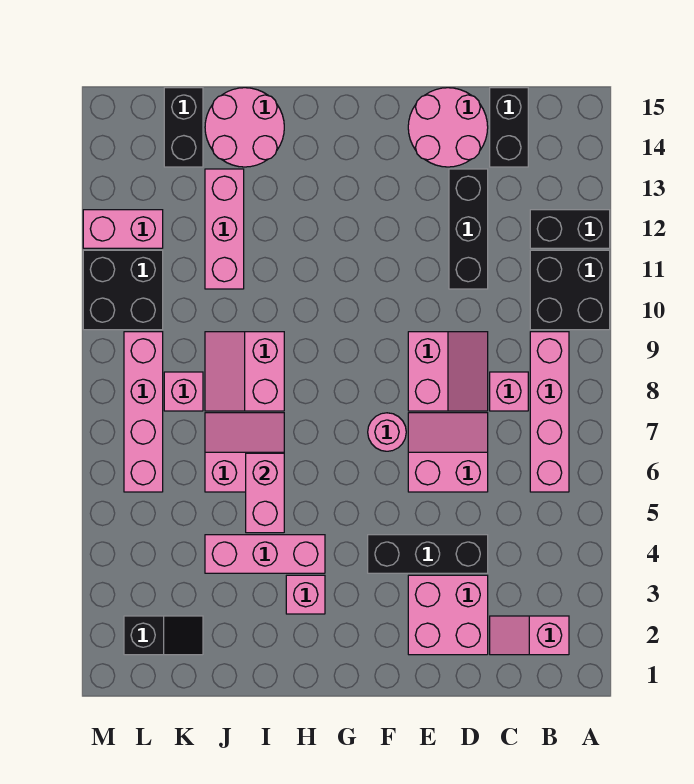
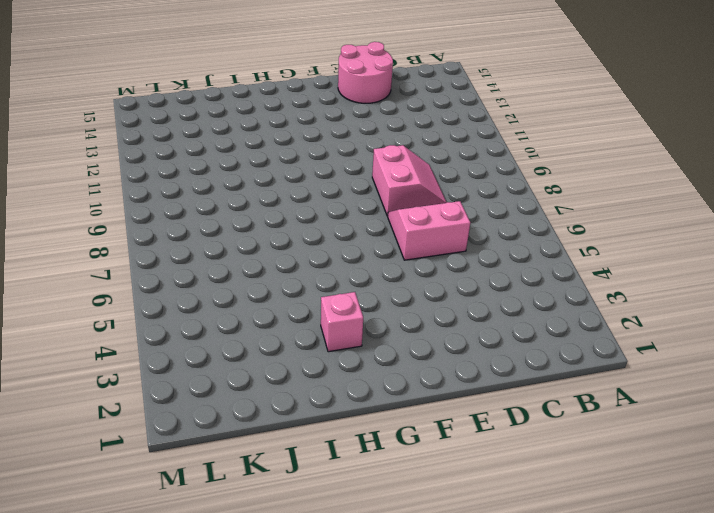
none -> black 2x2 brick [530,250,610,330]
none -> black 1x2 brick [530,210,610,248]
none -> pink 1x2 slope [490,616,569,655]

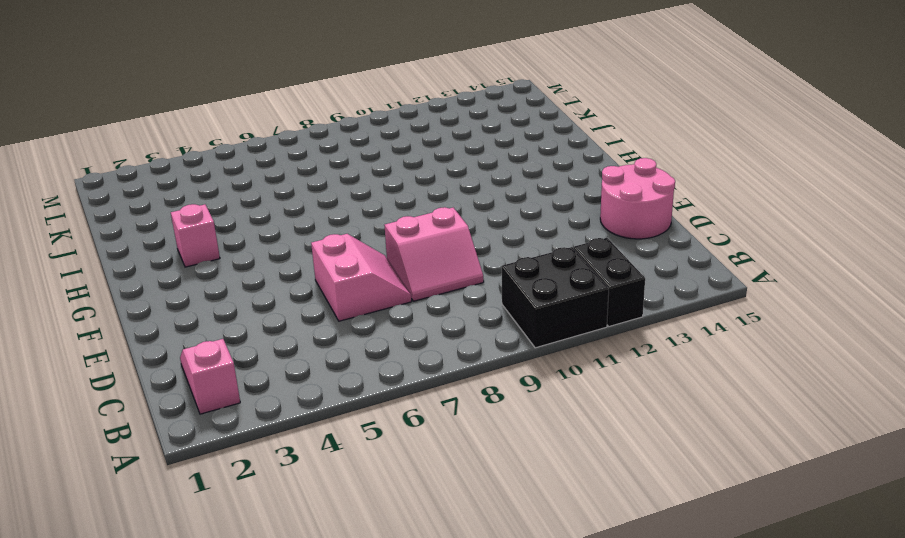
none -> pink 1x4 brick [530,332,569,492]
none -> pink 1x1 brick [490,372,528,411]
none -> black 1x2 brick [490,88,528,167]

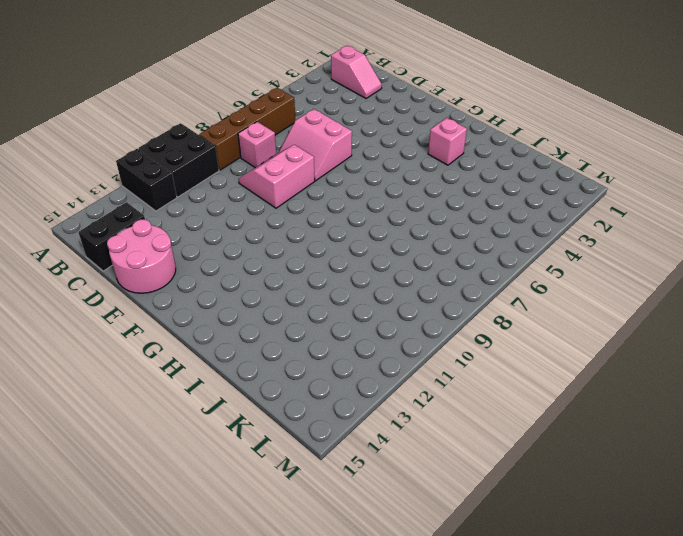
brown 1x4 brick [199,88,295,170] -> pink 1x4 brick [530,332,569,492]
none -> pink 2x2 brick [408,575,488,655]
none -> black 1x3 brick [368,535,488,573]
none -> black 1x3 brick [449,169,488,289]

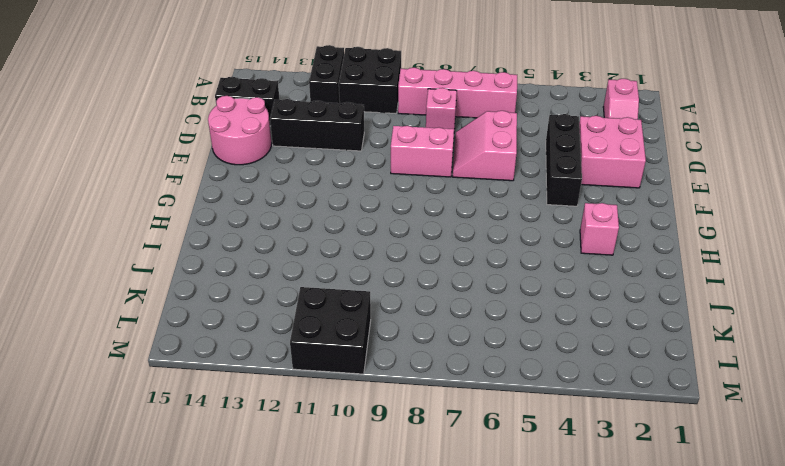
none -> pink 1x1 round brick [368,413,406,451]
none -> pink 1x3 brick [205,535,325,573]
none -> pink 2x2 slope [205,413,284,492]

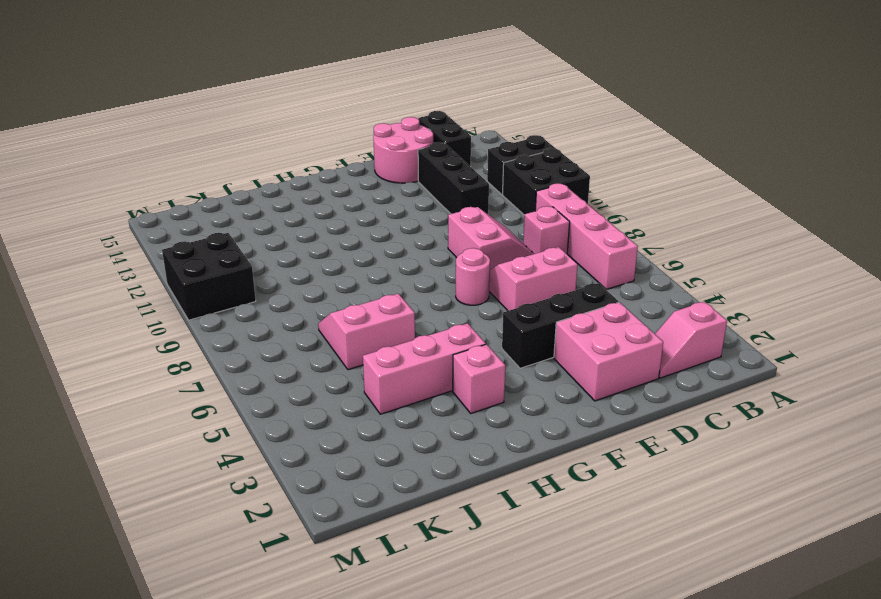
none -> pink 2x2 slope [205,332,284,411]
none -> pink 2x2 round brick [205,88,284,167]
none -> pink 1x3 brick [205,169,244,289]

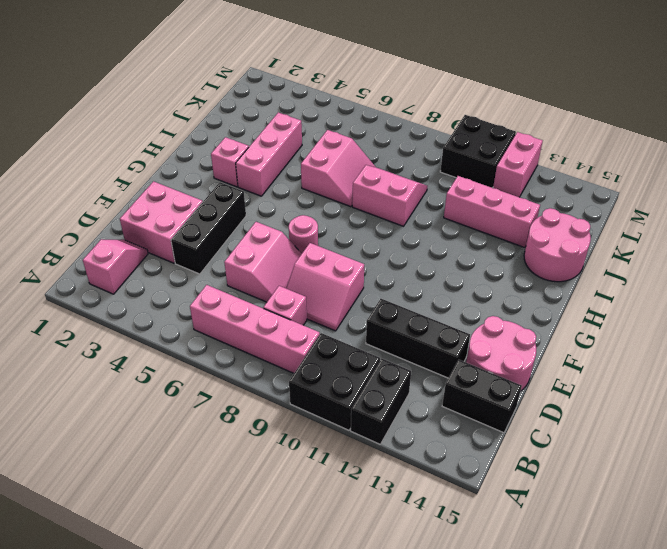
none -> black 1x2 slope [124,616,203,655]
none -> pink 1x1 brick [164,372,203,411]
none -> black 1x2 brick [164,88,203,167]

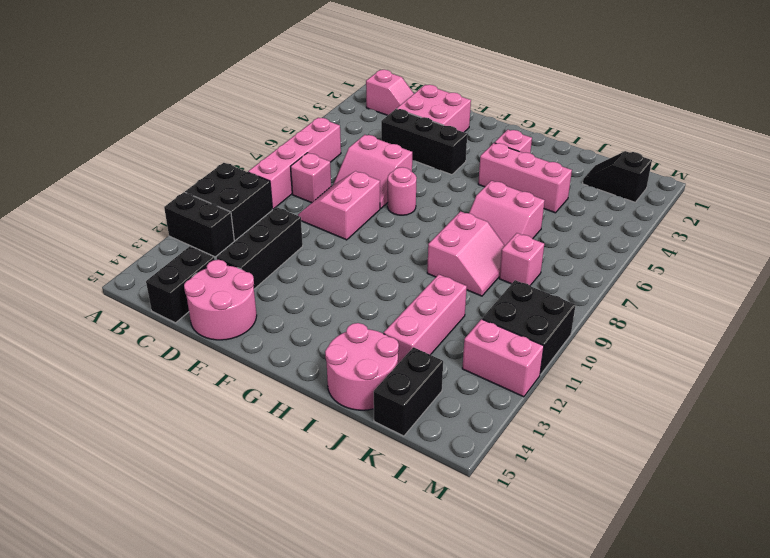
none -> pink 1x4 brick [124,332,163,492]
none -> pink 1x2 brick [246,453,284,533]

